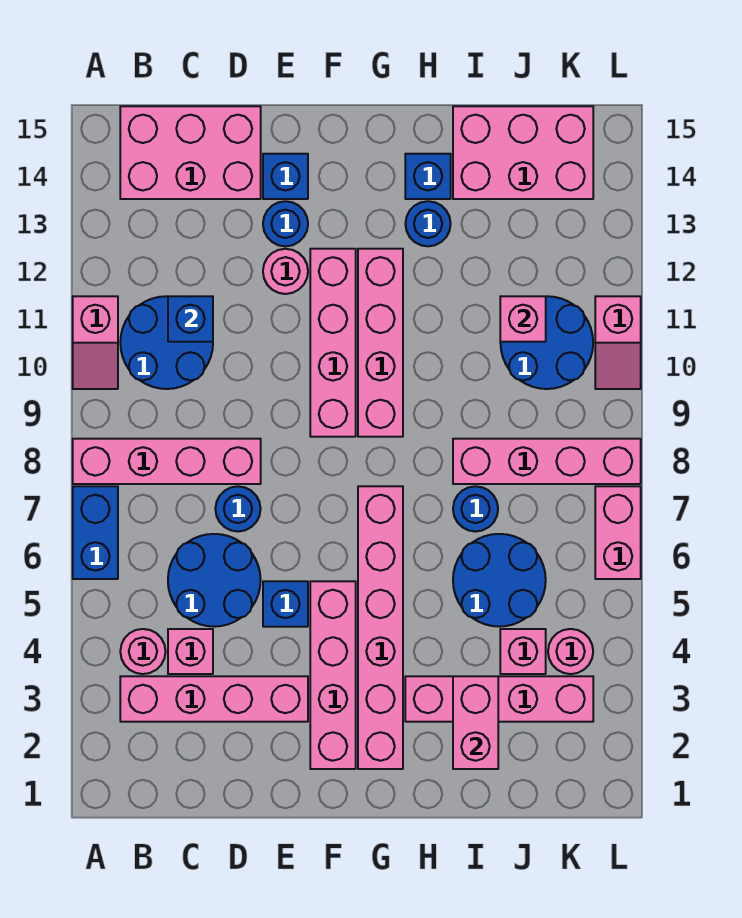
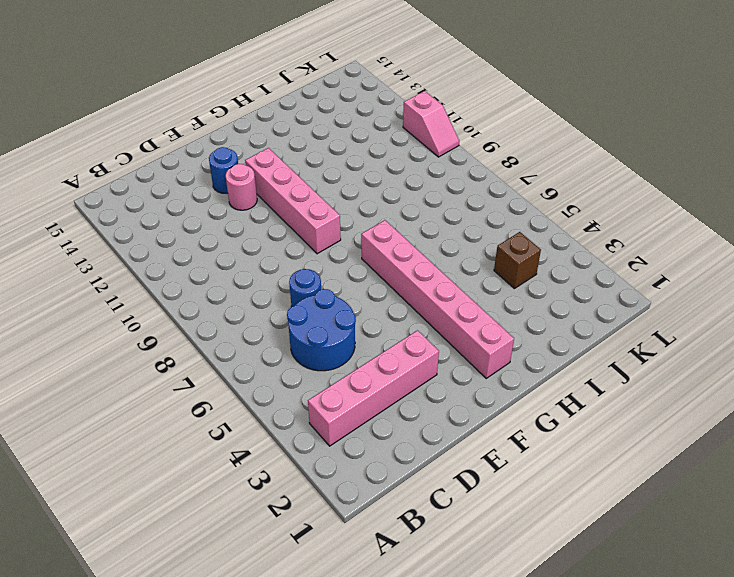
brown 1x1 brick [494,232,541,289] -> pink 1x1 brick [500,629,546,674]
none -> blue 1x2 brick [73,486,118,579]
none -> pink 1x4 brick [73,439,261,484]
none -> pink 1x2 slope [73,296,118,389]
none -> pink 1x1 round brick [120,629,166,674]

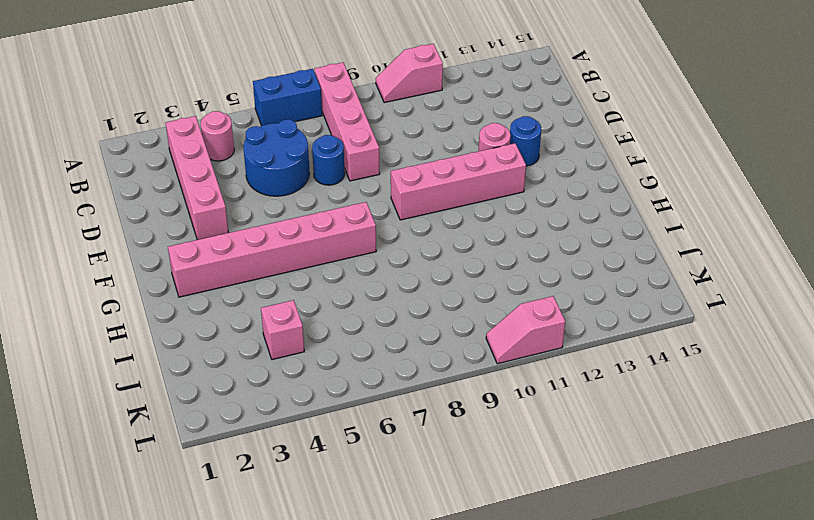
none -> blue 2x2 round brick [120,296,213,389]
none -> pink 2x3 brick [120,106,261,199]
none -> pink 1x1 brick [168,629,213,674]
none -> blue 1x1 brick [263,581,308,627]

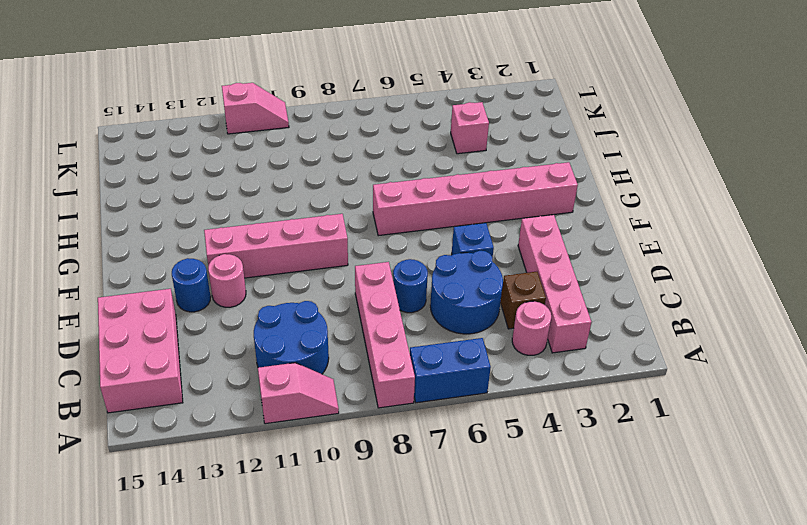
brown 1x1 brick [500,272,546,329] -> pink 1x1 brick [168,629,213,674]
none -> blue 1x1 brick [263,154,308,199]
none -> pink 1x4 brick [310,581,356,769]
none -> pink 1x4 brick [358,249,403,437]
none -> pink 1x4 brick [405,676,593,722]

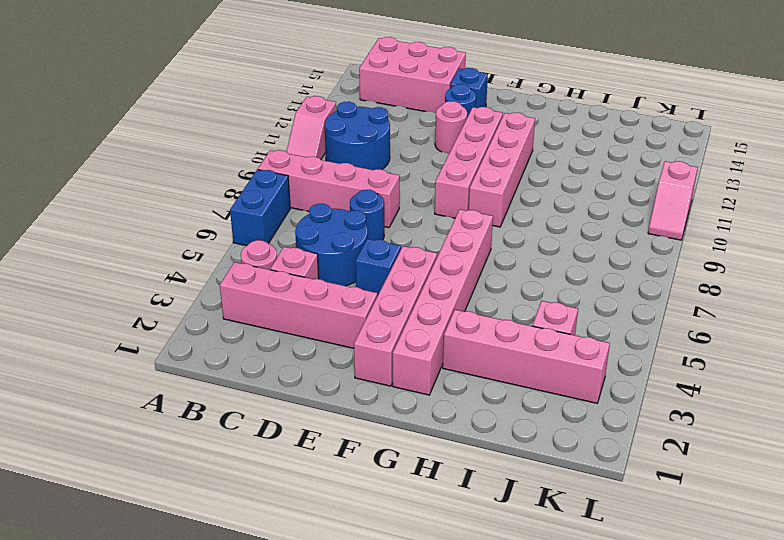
none -> blue 1x1 round brick [405,201,451,246]
none -> blue 1x1 brick [405,154,451,199]
none -> blue 2x2 round brick [453,534,546,627]
none -> blue 1x1 round brick [453,486,498,532]

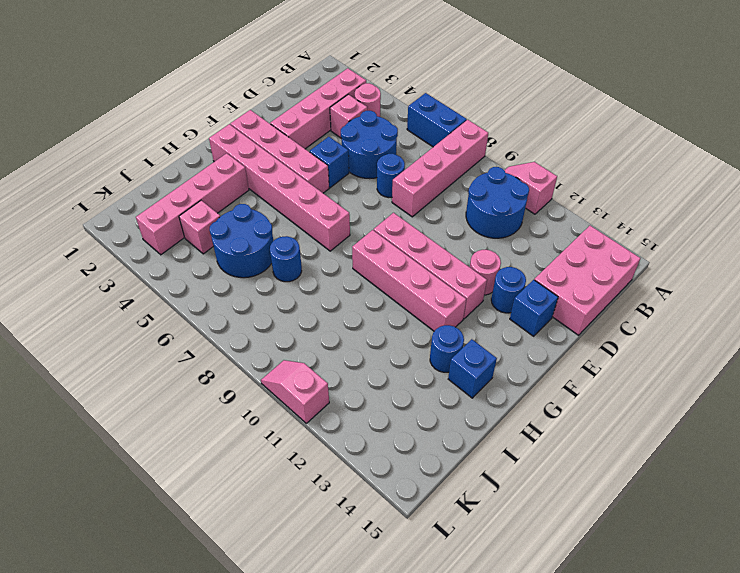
none -> pink 1x4 brick [453,439,641,484]
none -> pink 2x3 brick [453,106,593,199]
none -> blue 2x2 round brick [500,296,593,389]
none -> pink 1x1 round brick [548,629,593,674]

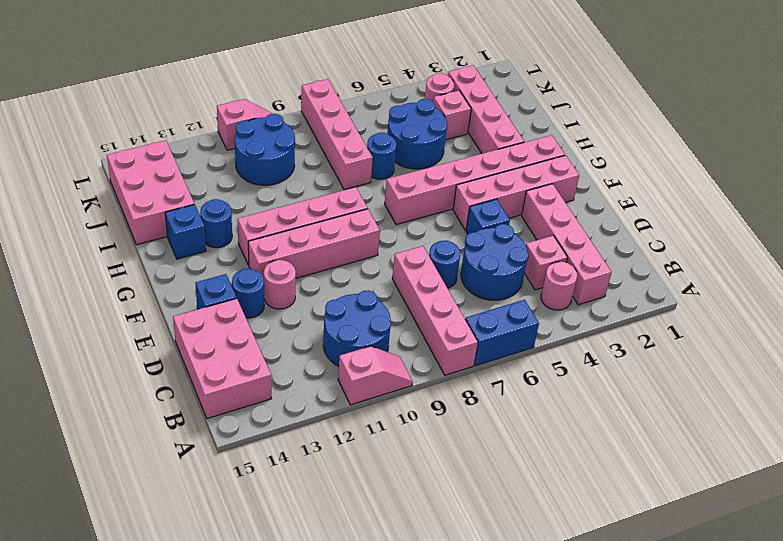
none -> pink 1x2 brick [595,486,641,579]
none -> blue 1x1 brick [168,296,213,342]
none -> pink 1x2 brick [453,676,498,769]
none -> pink 1x1 brick [500,296,546,342]

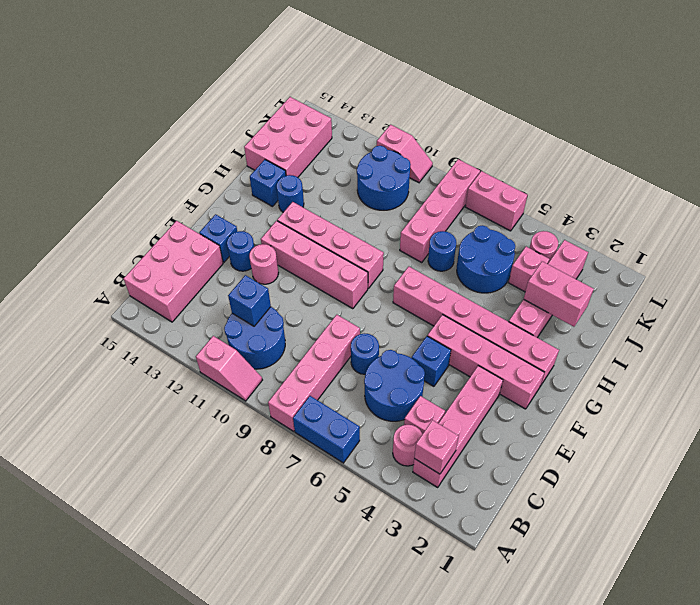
pink 1x1 brick [414,420,459,474] -> pink 1x1 brick moved to [500,296,546,342]

